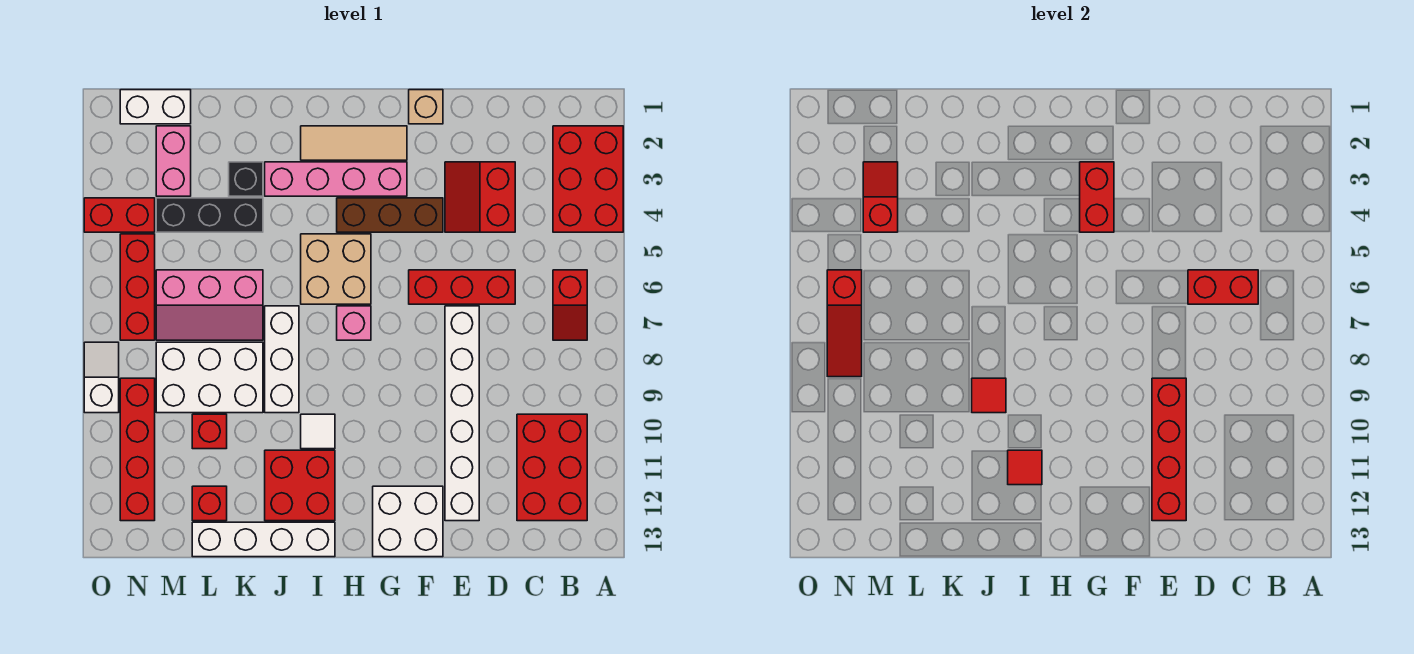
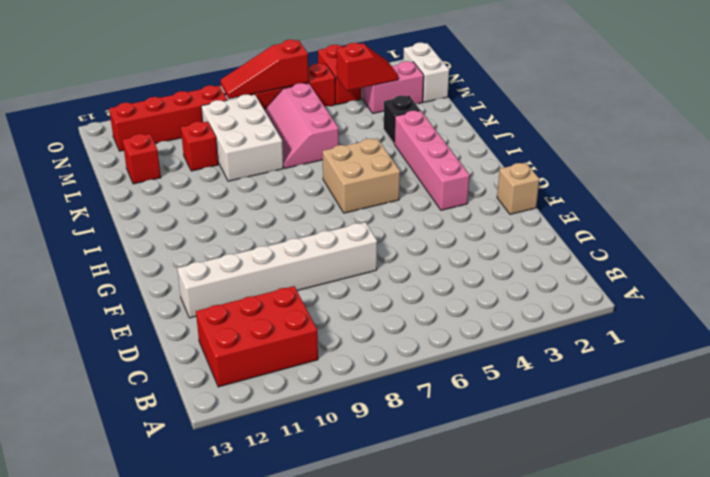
none -> red 2x3 brick [553,126,623,232]
none -> red 1x2 slope [553,270,587,340]
none -> red 2x2 slope [445,162,515,232]
none -> red 1x3 brick [409,270,515,304]

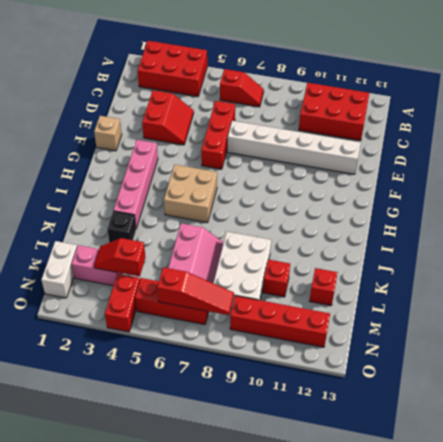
red 2x2 slope [142,90,194,145] -> red 2x2 slope turned to [445,162,515,232]
none -> brown 1x3 brick [337,198,443,232]
none -> white 2x2 brick [373,486,443,557]
none -> tan 1x3 tile [301,126,407,160]
none -> pink 1x1 brick [337,306,371,340]

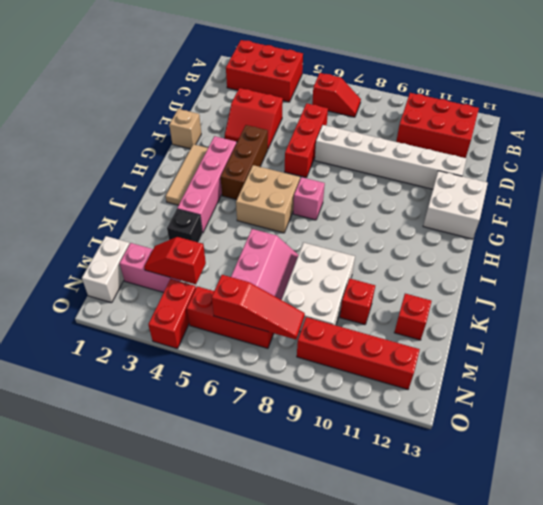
none -> white 1x1 tile [301,414,335,449]
none -> red 2x2 brick [265,450,335,521]
none -> white 1x4 brick [192,522,335,557]
none -> white 1x3 brick [265,306,299,413]

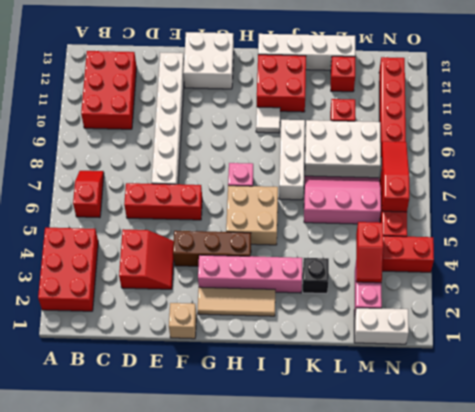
none -> black 1x3 brick [156,198,263,232]
none -> white 1x2 slope [84,342,119,413]
none -> red 1x2 brick [1188,270,1258,304]
none -> red 1x4 brick [1152,378,1186,521]

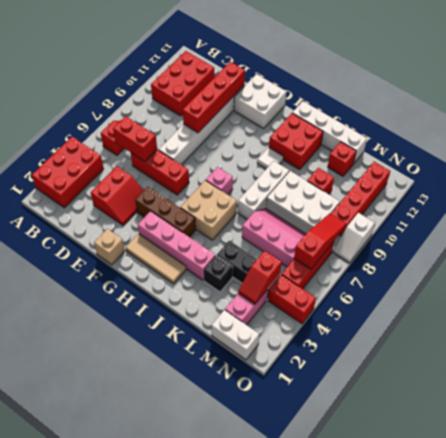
none -> red 1x2 brick [1080,162,1114,232]
none -> red 1x1 tile [1008,450,1042,485]
none -> red 1x1 tile [972,378,1006,413]

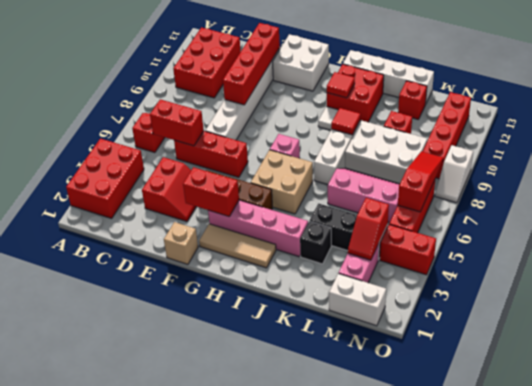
red 1x2 brick [183,167,239,216] -> red 1x2 brick turned to [1080,162,1114,232]

